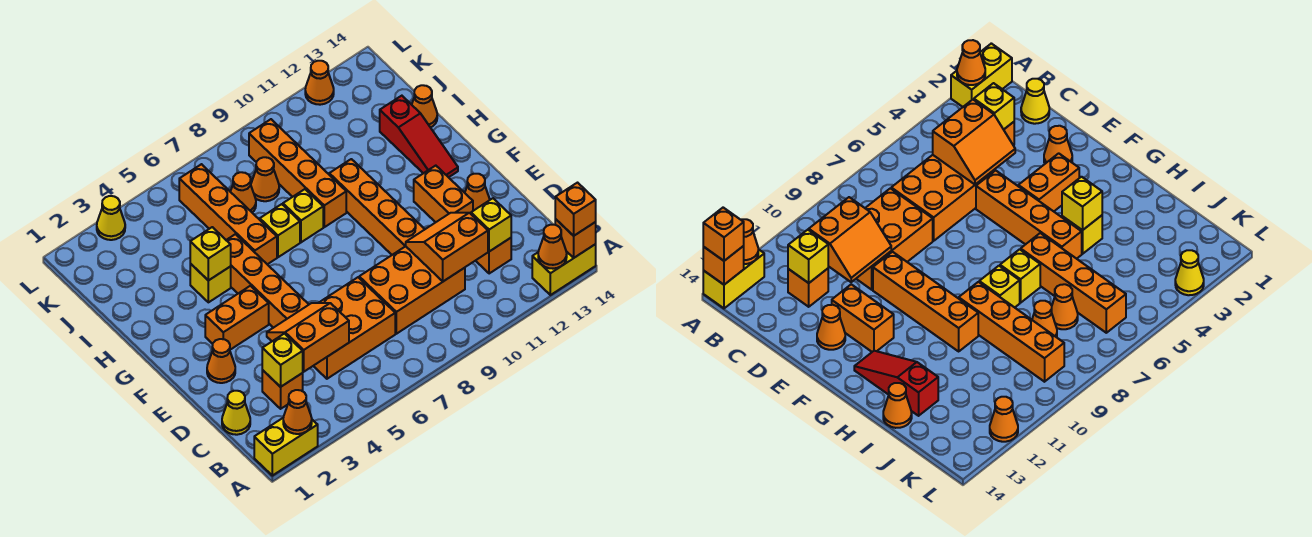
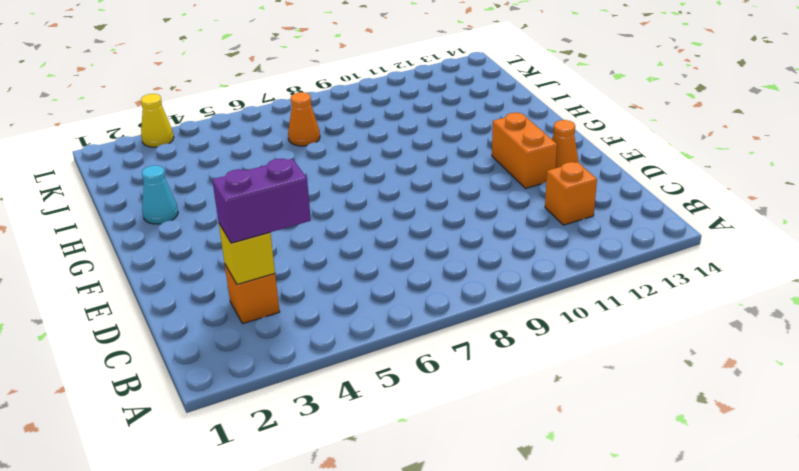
purple 1x2 brick [212,159,311,243] -> none
cyan 1x1 cone [142,165,178,224] -> none
none -> yellow 1x2 brick [254,418,318,476]
none -> yellow 1x2 brick [532,244,596,295]
none -> yellow 1x1 cone [222,391,250,435]
none -> orange 2x3 brick [314,277,395,379]

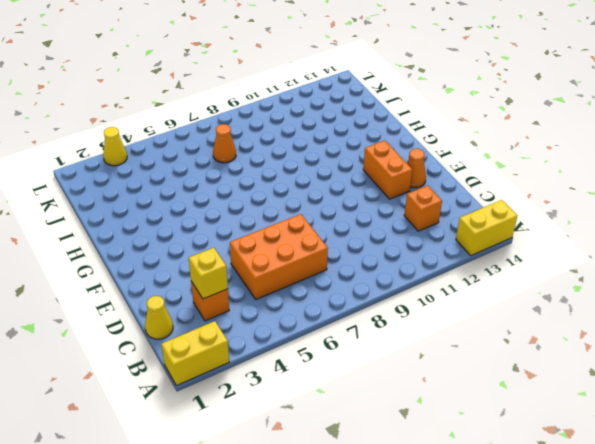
none -> orange 2x3 brick [359,246,465,334]
none -> orange 1x1 cone [207,339,235,383]
none -> orange 1x4 brick [226,234,309,328]
none -> orange 1x4 brick [329,159,425,255]

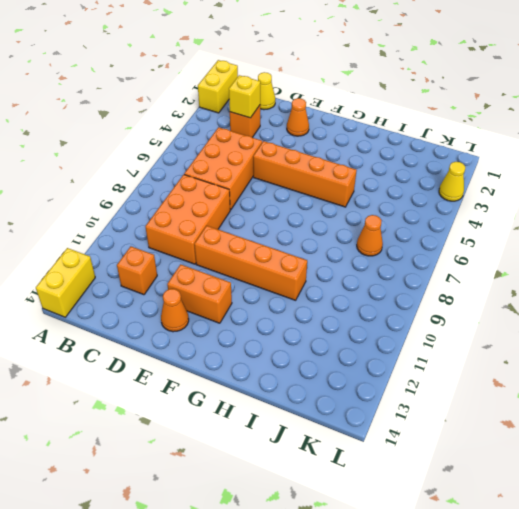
none -> orange 1x2 brick [205,286,269,350]
none -> red 1x3 slope [380,96,458,177]
none -> yellow 1x1 brick [190,264,231,302]
none -> orange 1x4 brick [179,164,277,264]

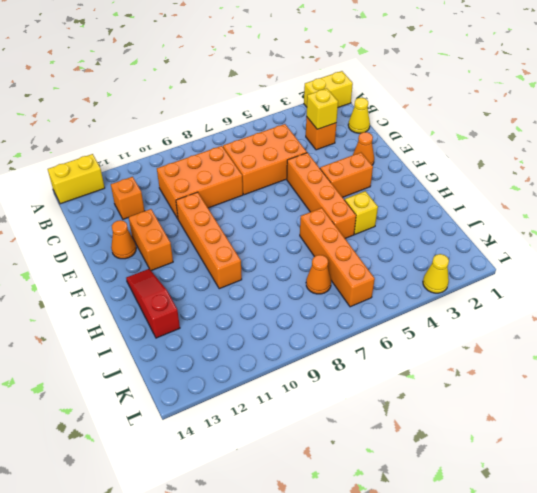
none -> yellow 1x1 brick [260,204,300,257]
none -> yellow 1x1 brick [283,189,323,242]
none -> orange 1x4 brick [249,119,346,227]
none -> orange 1x1 cone [412,85,437,127]

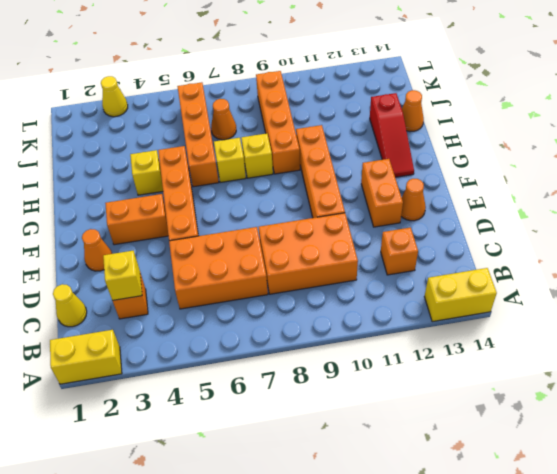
none -> orange 1x1 cone [251,157,279,201]
none -> orange 1x1 cone [305,61,334,105]
none -> orange 1x1 cone [283,390,312,434]
none -> orange 1x1 cone [538,225,567,269]

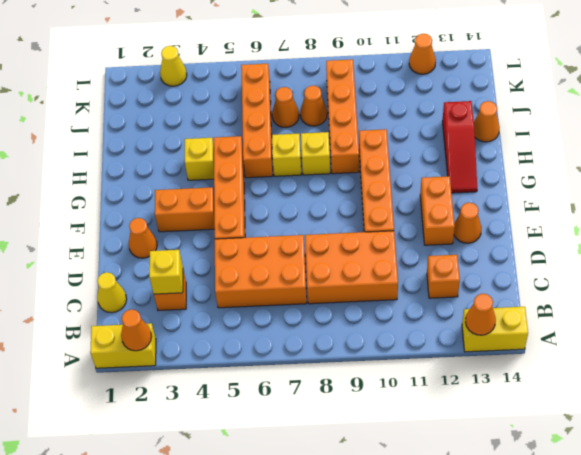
none -> orange 1x1 brick [555,219,596,258]
none -> orange 2x2 slope [267,303,349,372]
none -> orange 2x2 slope [406,213,488,281]
none -> yellow 1x1 brick [471,198,511,252]

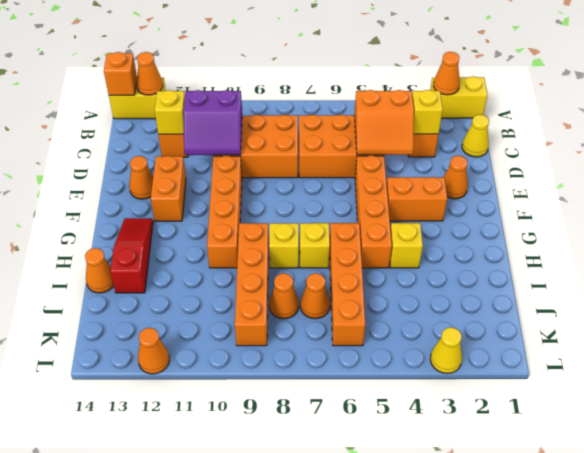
purple 2x2 slope [183,90,242,155] -> orange 2x2 slope [406,213,488,281]
none -> yellow 1x1 brick [190,227,231,281]
none -> orange 1x1 brick [555,183,596,236]

